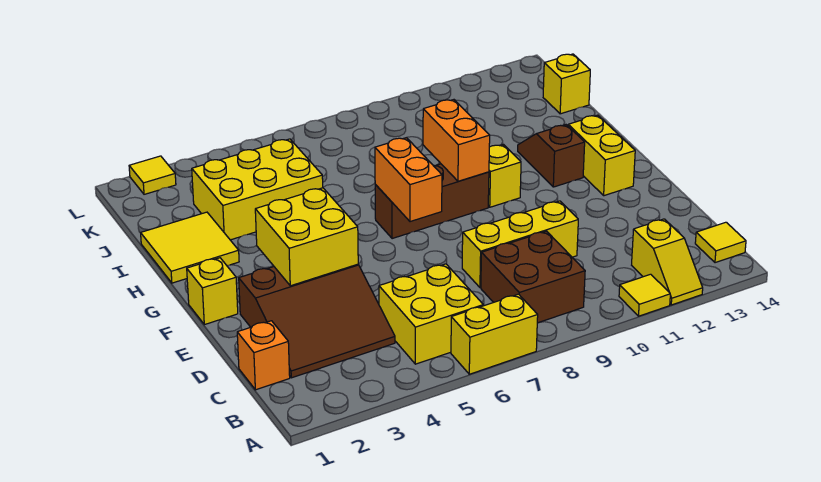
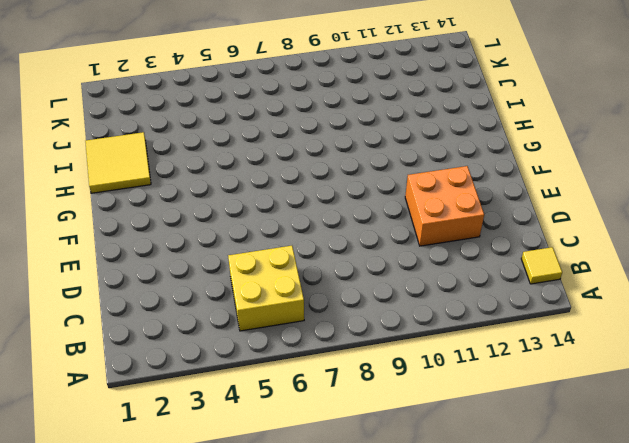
orange 2x2 brick [405,166,484,246] -> none
none -> yellow 1x2 brick [451,294,538,374]
none -> yellow 1x1 tile [619,274,670,316]
none -> yellow 1x2 slope [632,219,703,305]

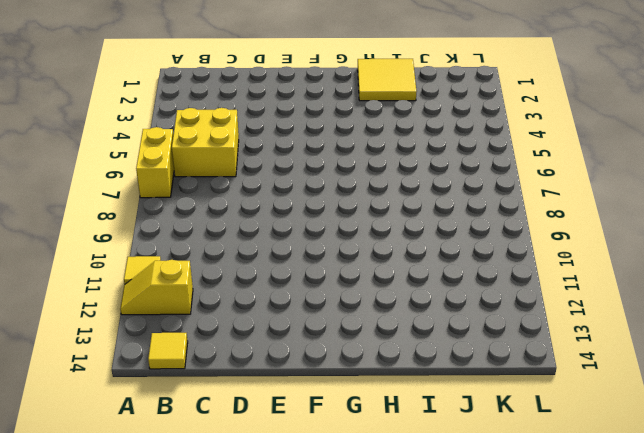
none -> brown 2x2 brick [481,231,585,323]
none -> orange 1x1 brick [237,321,290,390]
none -> brown 3x3 slope [239,264,395,378]

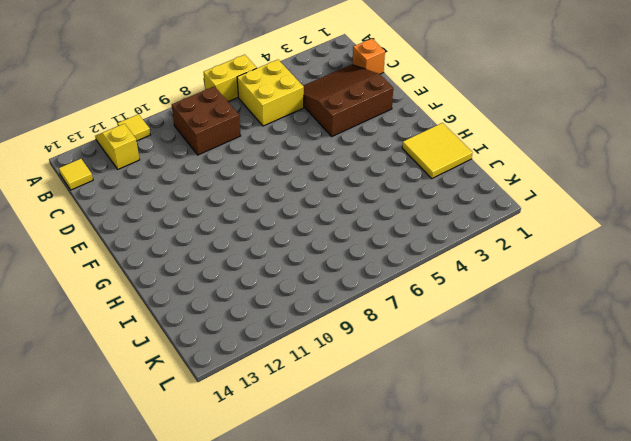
none -> yellow 1x3 brick [462,201,578,288]
none -> yellow 1x1 brick [187,258,238,325]
none -> yellow 1x2 brick [568,115,635,196]

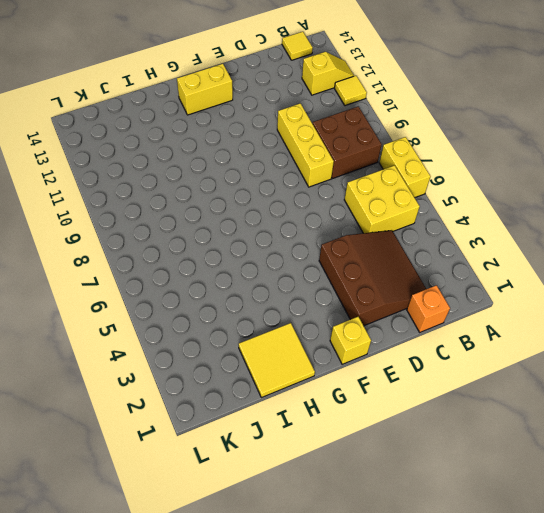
none -> brown 1x3 brick [375,164,489,239]
none -> yellow 1x1 brick [488,145,521,207]
none -> brown 1x2 slope [518,125,585,187]

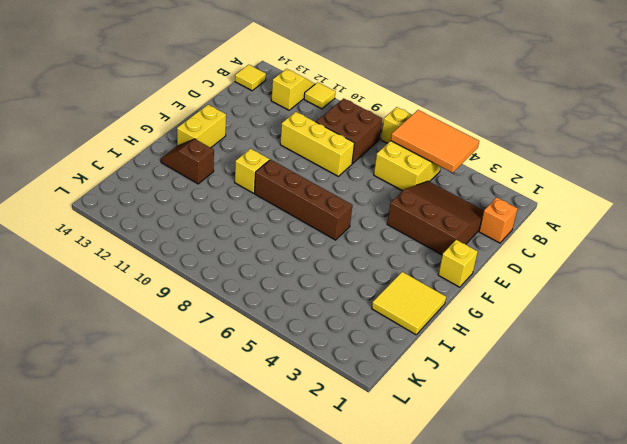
orange 2x3 tile [391,110,479,173] -> none
brown 1x4 brick [254,160,353,240] -> brown 1x3 brick [375,164,489,239]
brown 1x2 slope [161,139,214,184] -> brown 1x2 slope turned to [518,125,585,187]
none -> yellow 2x3 brick [192,139,323,240]
none -> yellow 1x1 brick [543,54,590,114]
none -> yellow 1x1 tile [129,156,176,194]

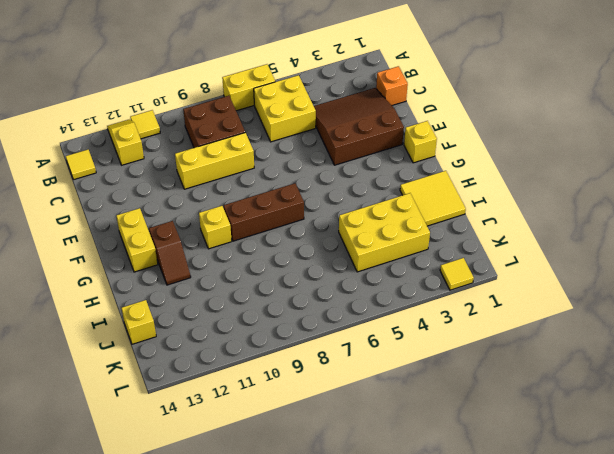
none -> yellow 2x2 brick [255,188,358,286]
none -> orange 1x2 brick [375,138,442,222]
none -> orange 1x2 brick [423,100,490,181]

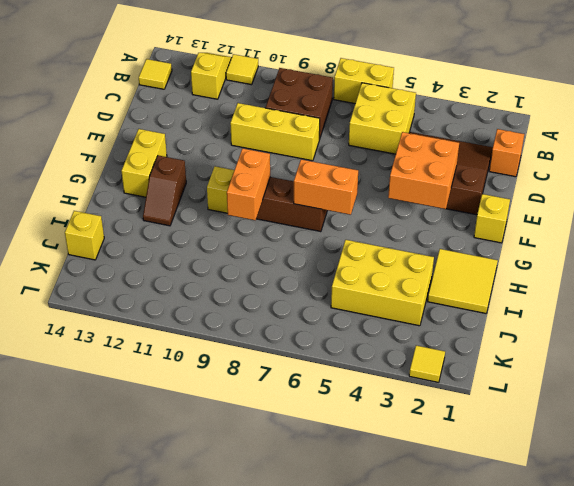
orange 2x2 brick [388,132,459,209] -> yellow 2x2 brick [255,188,358,286]
orange 1x2 brick [294,159,358,215] -> orange 1x2 brick turned to [375,138,442,222]

